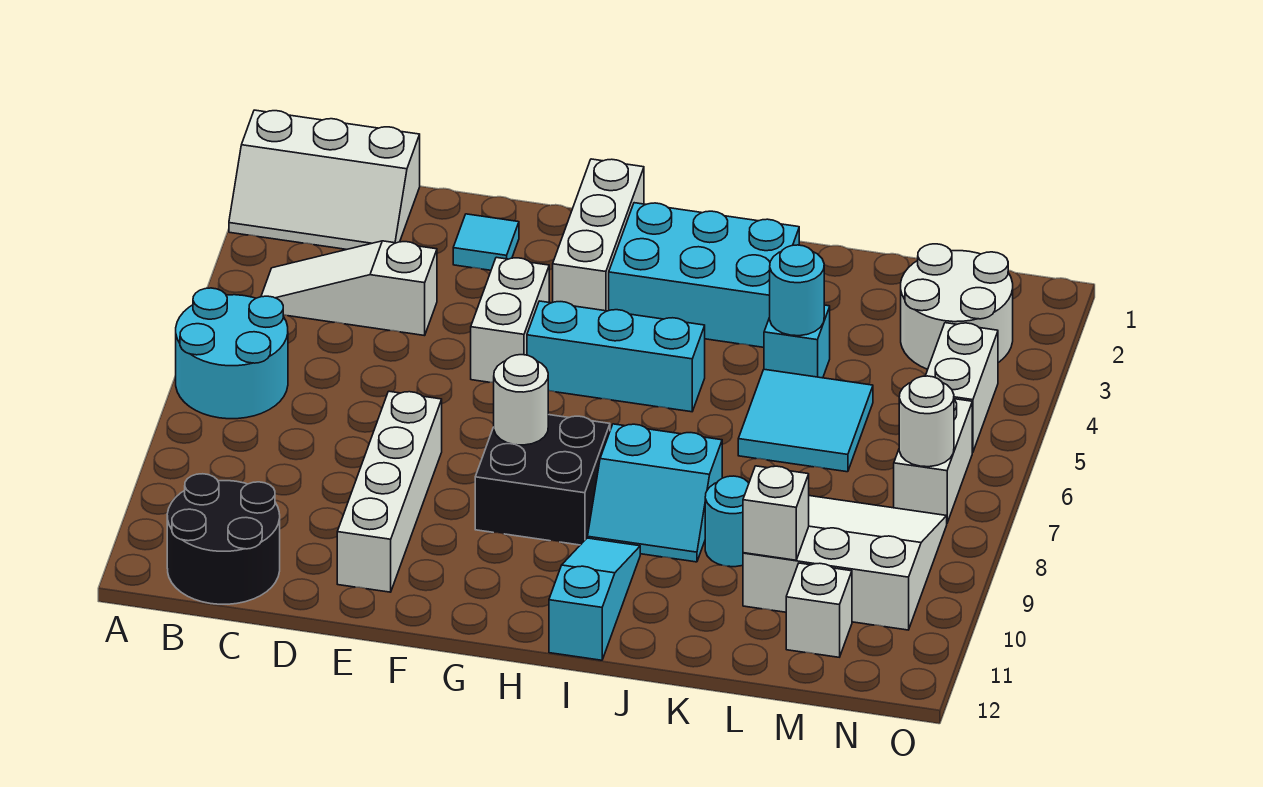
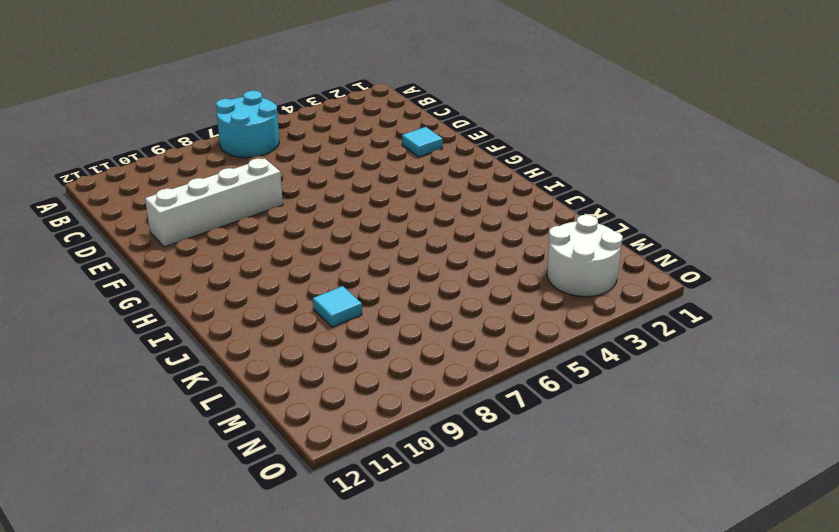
cyan 1x1 tile [313,286,362,327] -> cyan 1x1 round brick [705,476,749,567]
none -> white 2x3 slope [229,110,420,250]
none -> white 1x3 slope [261,241,437,336]
none -> black 2x2 round brick [167,474,280,604]

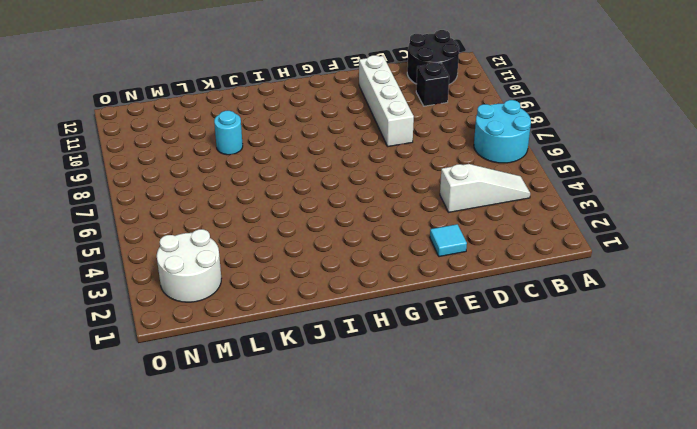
black 1x1 brick [416,62,449,106] -> none
none -> white 2x3 slope [229,110,420,250]
none -> white 1x2 brick [471,257,549,383]
none -> white 1x3 brick [553,159,644,311]

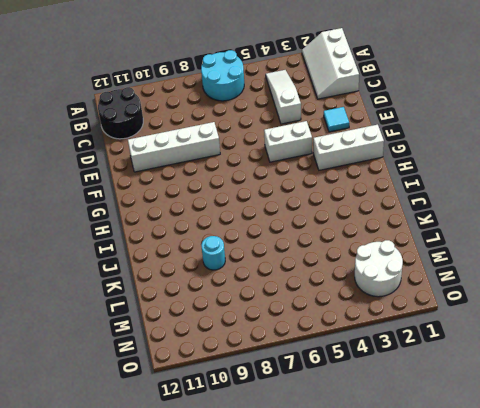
none -> cyan 1x3 brick [527,301,705,412]
none -> black 2x2 brick [475,415,610,545]
none -> cyan 2x3 brick [609,203,799,347]

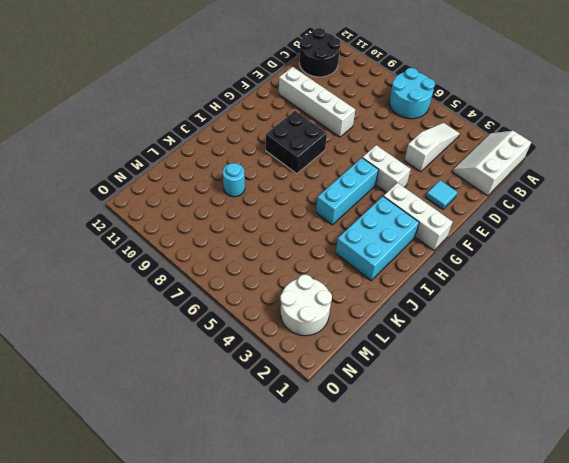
none -> cyan 2x2 slope [588,424,722,562]
none -> cyan 1x3 slope [549,538,640,660]
none -> cyan 1x1 brick [764,305,830,378]

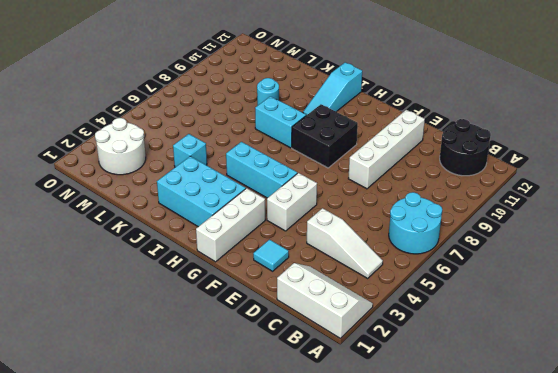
none -> cyan 2x2 tile [738,369,873,472]
none -> white 3x3 slope [743,496,947,630]
none -> white 1x1 brick [786,563,852,657]

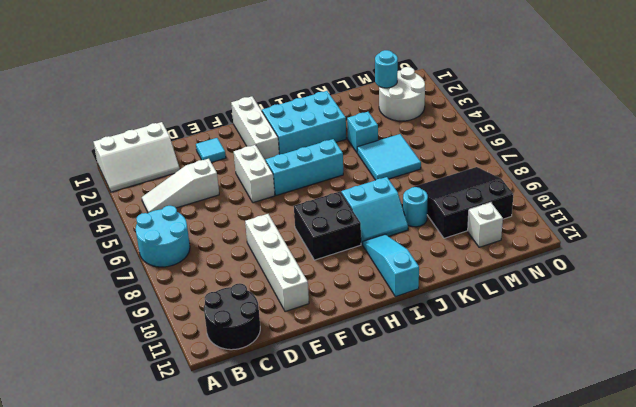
black 3x3 slope [411,167,513,238] -> white 3x3 slope [743,496,947,630]
cyan 1x1 round brick [375,50,398,88] -> cyan 1x1 round brick moved to [770,245,824,336]
none -> white 1x2 brick [926,323,998,453]
none -> white 1x2 brick [894,399,972,523]
none -> white 1x1 round brick [494,355,548,445]

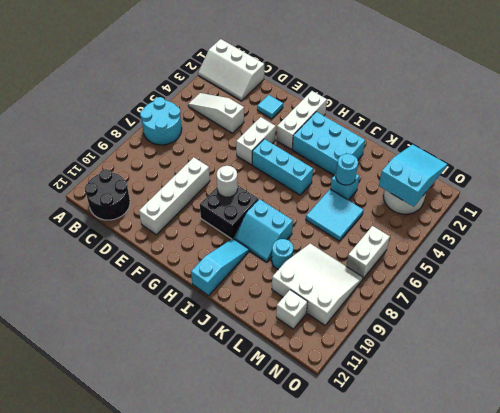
cyan 2x3 slope [379,144,447,207] -> none
none -> white 1x2 brick [926,323,998,453]
none -> white 1x1 brick [743,466,809,560]
none -> white 1x1 round brick [899,376,954,467]

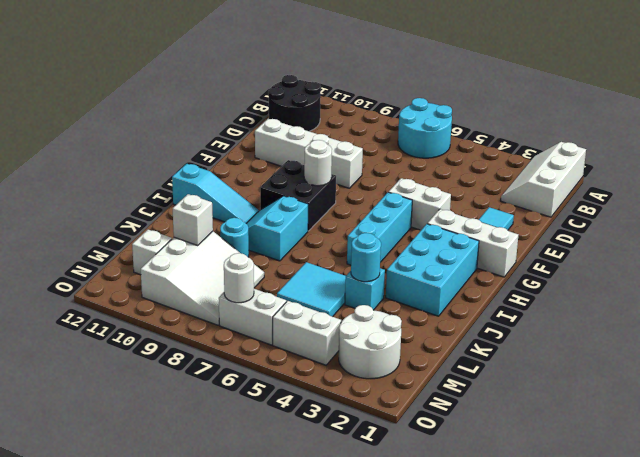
none -> white 1x3 slope [261,241,437,336]

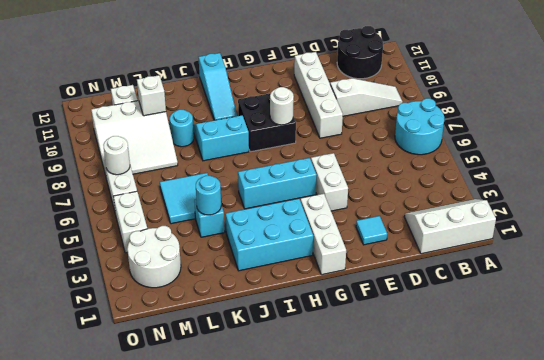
white 1x3 slope [330,78,403,116] -> white 1x3 slope moved to [261,241,437,336]

